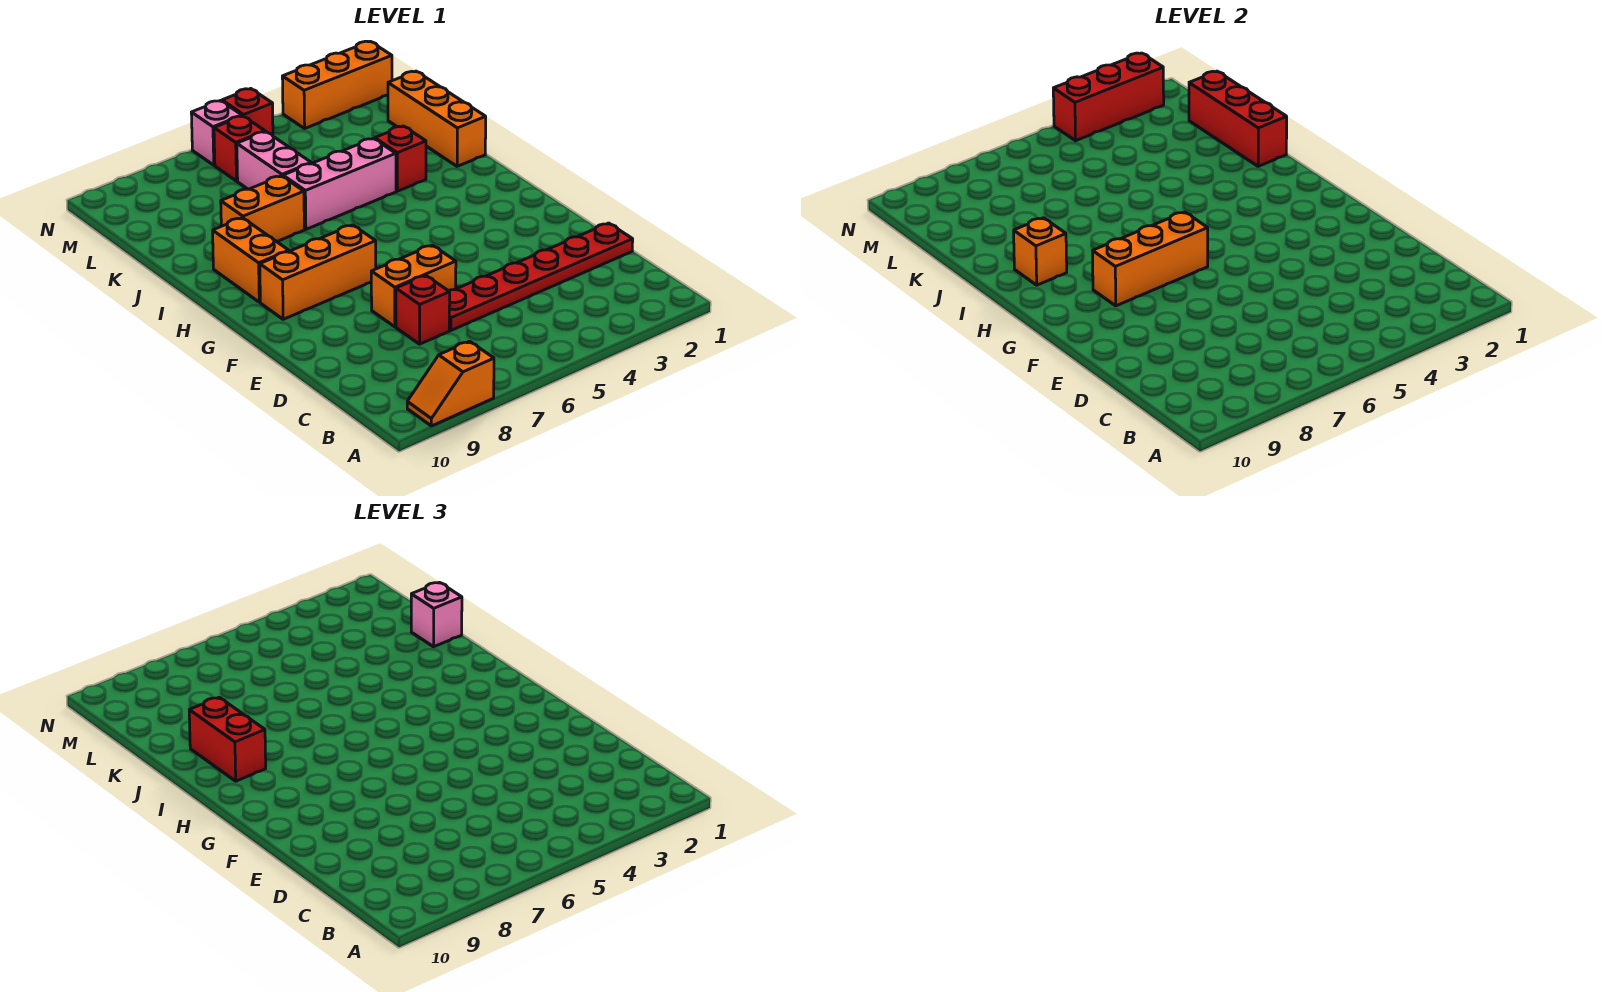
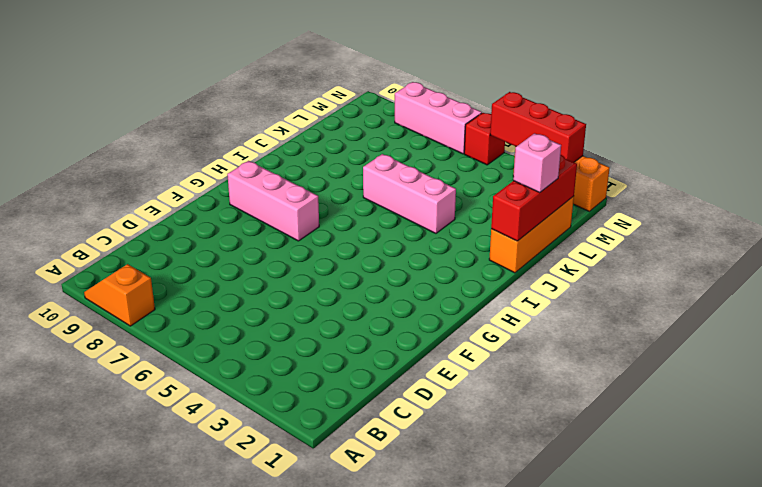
pink 1x3 brick [227,161,319,241] -> orange 1x3 brick [260,225,376,319]
pink 1x3 brick [395,82,482,154] -> pink 1x1 brick [191,101,242,165]
none -> red 1x6 plate [448,223,633,330]
none -> red 1x1 brick [396,275,450,344]
none -> orange 1x2 brick [371,245,456,327]

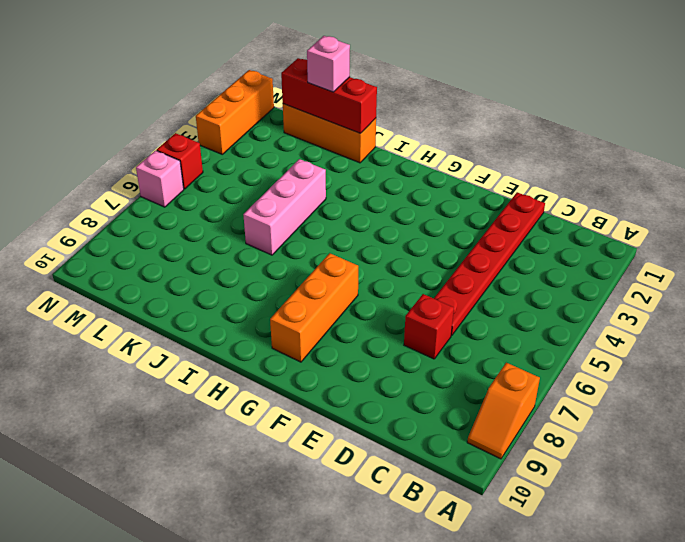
none -> orange 1x2 brick [371,245,456,327]
none -> orange 1x2 brick [213,218,289,302]
none -> red 1x1 brick [375,126,426,191]

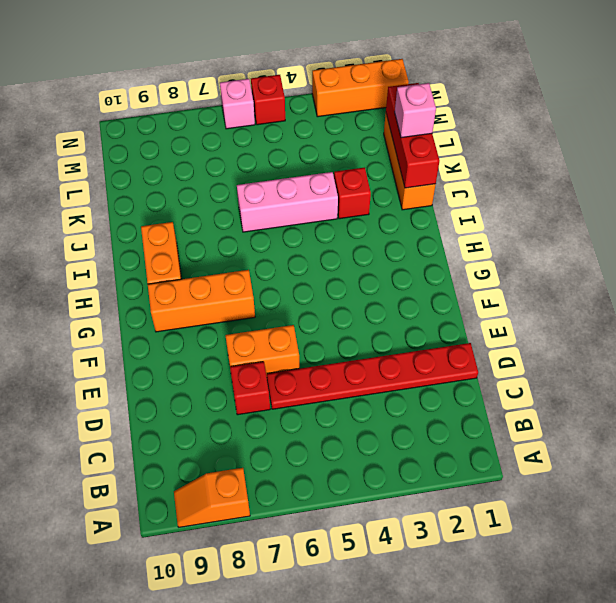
none -> orange 1x2 brick [221,176,304,242]
none -> pink 1x2 brick [237,132,311,189]
none -> red 1x1 brick [214,116,265,181]

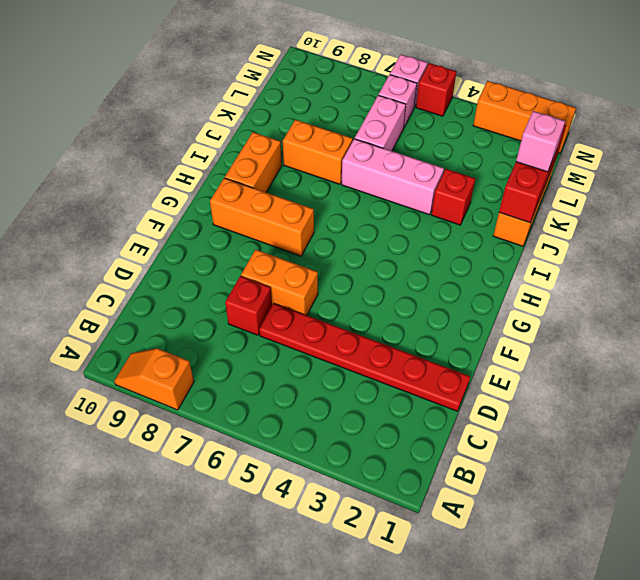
pink 1x1 brick [379,75,417,127] -> red 1x1 brick [214,116,265,181]
none -> orange 1x3 brick [1093,212,1208,306]
none -> orange 1x1 brick [1014,218,1067,285]
none -> red 1x3 brick [1053,53,1164,141]

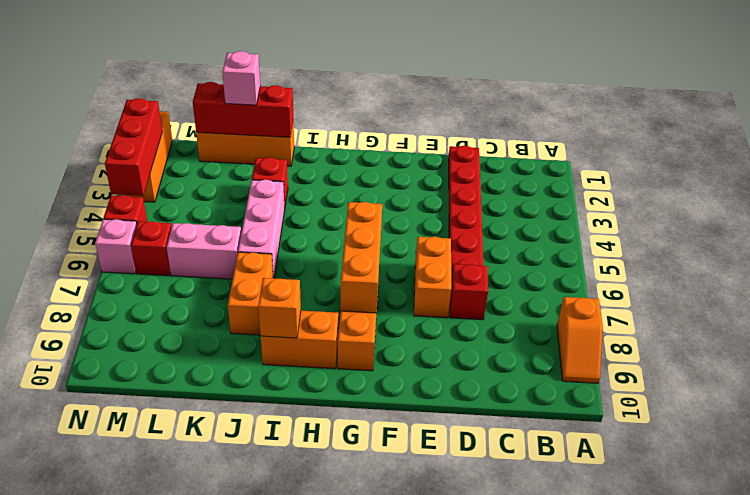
none -> red 1x2 brick [189,697,266,781]

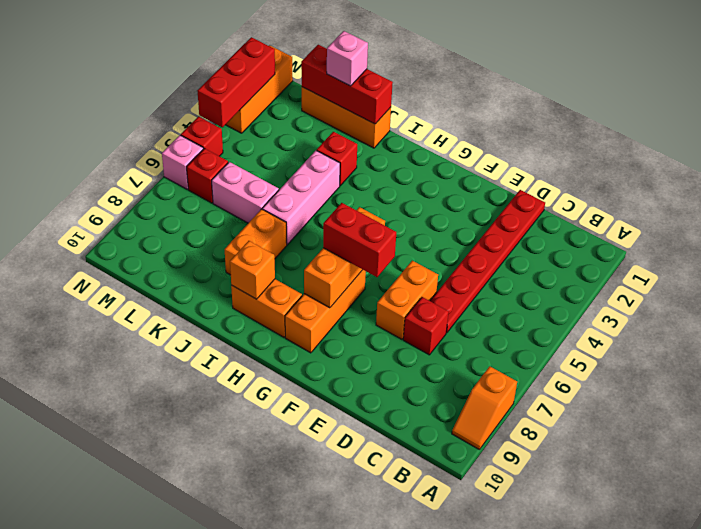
red 1x2 brick [323,203,396,277] -> red 1x2 brick moved to [189,697,266,781]

